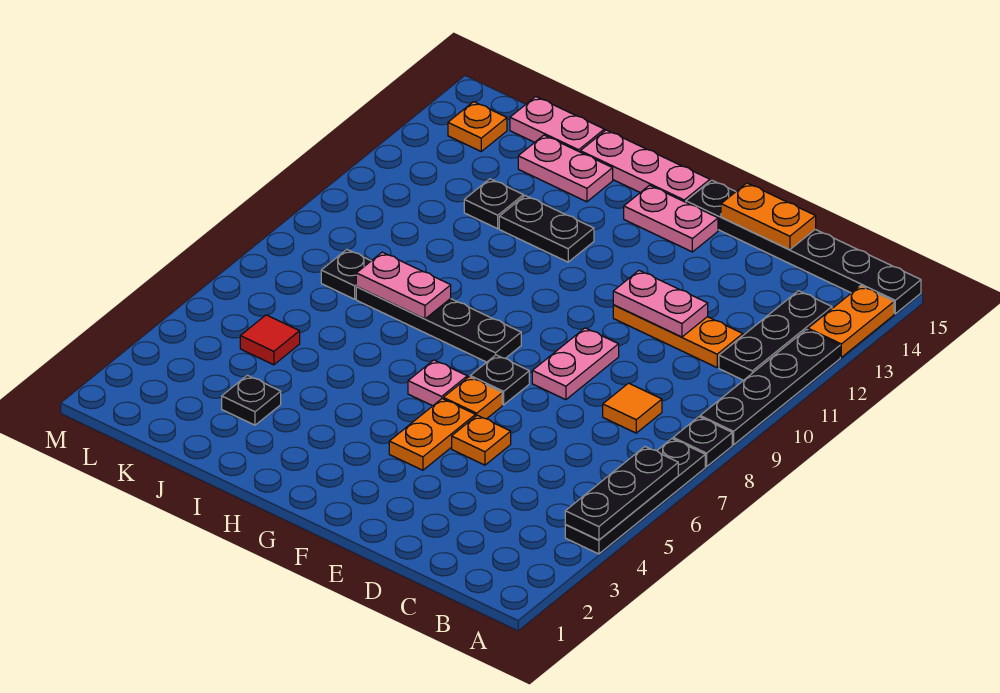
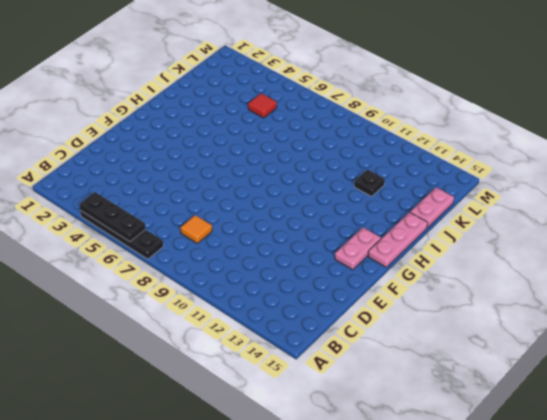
none -> black 1x1 plate [673,417,732,467]
none -> black 1x4 plate [700,329,840,445]
none -> orange 1x2 plate [808,286,894,357]

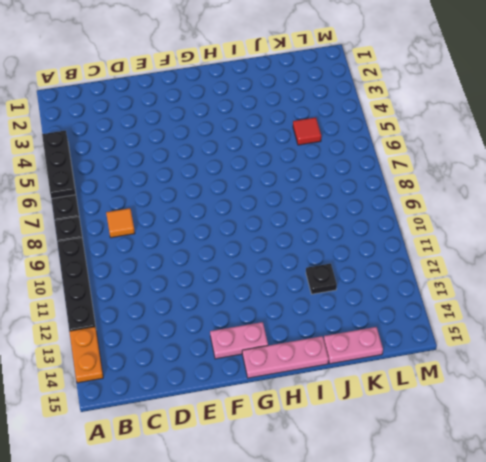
none -> black 1x6 plate [686,180,921,314]
none -> black 1x3 plate [719,291,832,380]
none -> orange 1x3 plate [613,305,743,367]

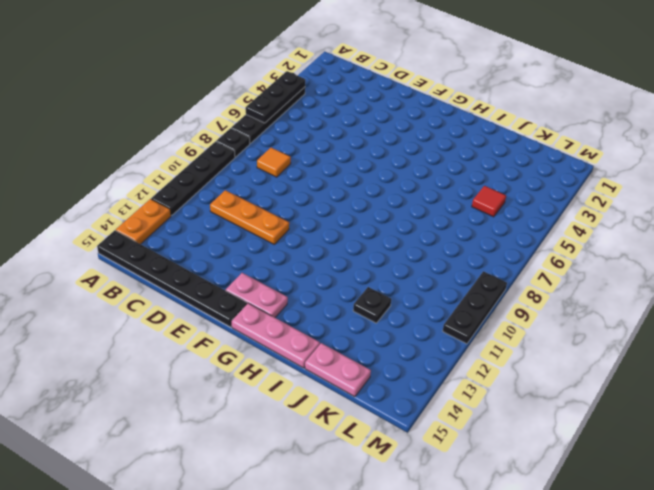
black 1x3 plate [443,271,507,344] -> black 1x3 plate moved to [719,291,832,380]
none -> orange 1x1 plate [452,415,511,465]
none -> pink 1x2 plate [532,328,619,400]
none -> orange 1x2 plate [389,399,476,470]

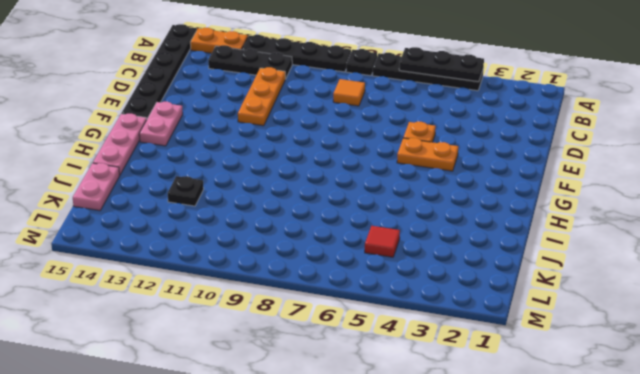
none -> pink 1x2 plate [532,328,619,400]
none -> orange 1x1 plate [443,377,502,419]
none -> black 1x1 plate [470,355,529,405]

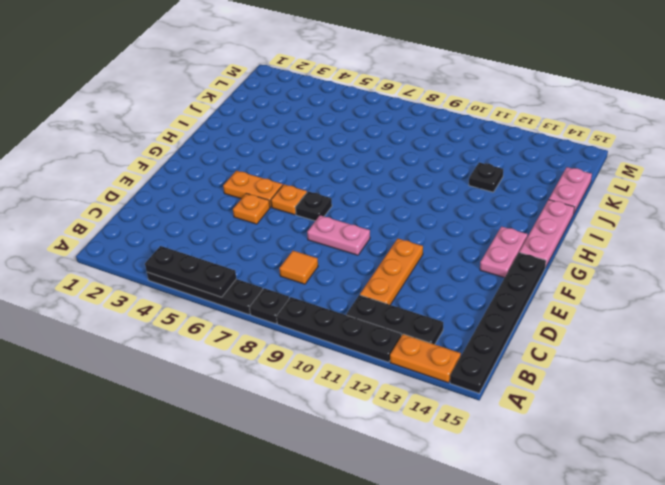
none -> pink 1x1 plate [408,360,467,406]
none -> black 1x4 plate [356,287,521,362]
none -> black 1x2 plate [499,196,594,262]

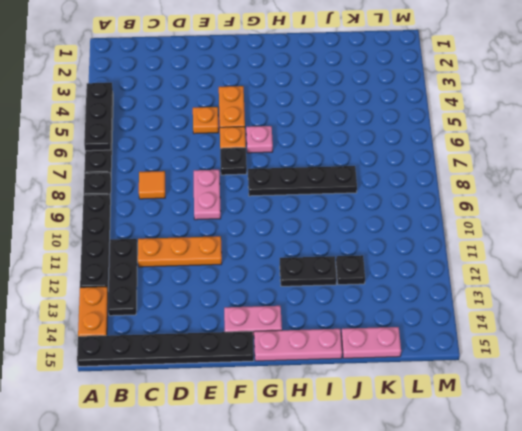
none -> pink 1x2 plate [518,135,613,202]
none -> black 1x1 plate [222,375,281,425]
none -> red 1x1 tile [240,315,300,365]

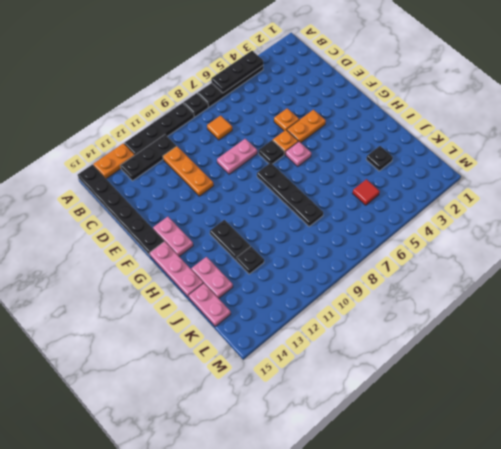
none -> black 1x1 plate [321,250,371,299]
none -> orange 1x1 plate [448,102,507,151]
none -> pink 1x2 plate [613,271,708,337]

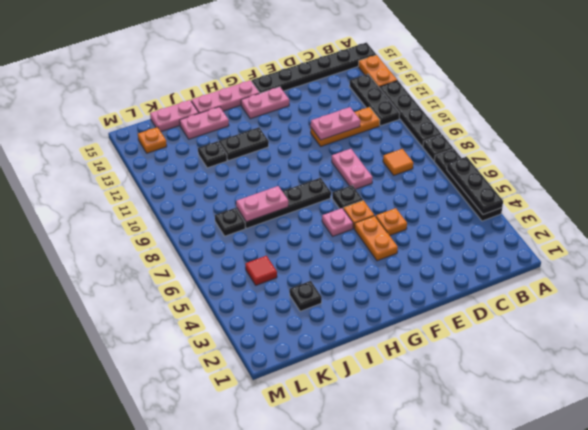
none -> orange 1x2 plate [721,183,816,250]

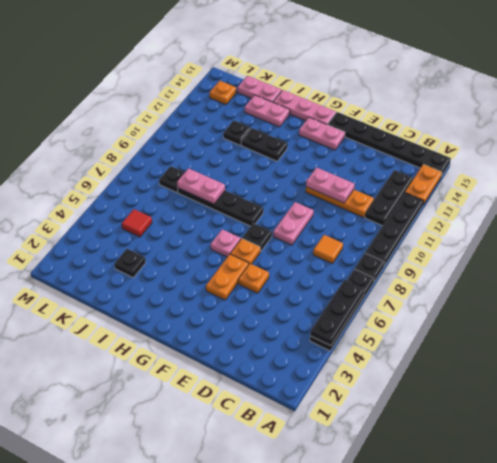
none -> orange 1x2 plate [721,183,816,250]

